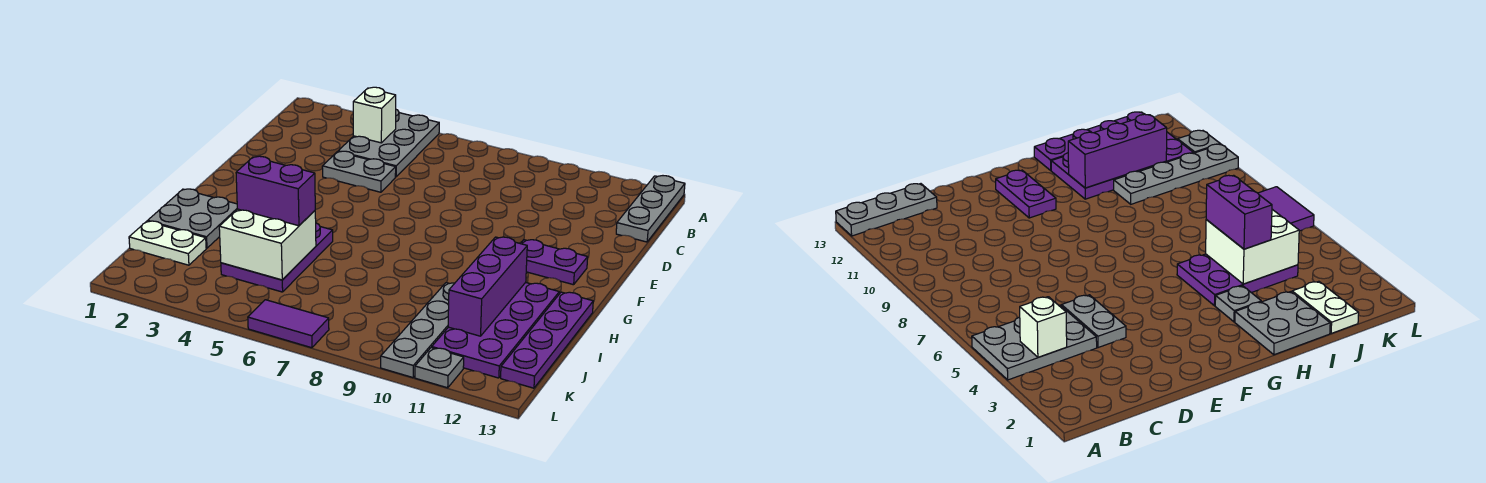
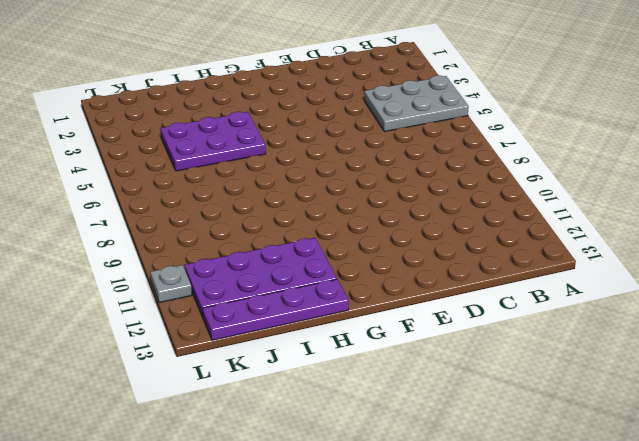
none -> grey 1x3 plate [616,176,685,242]
none -> grey 1x2 plate [322,151,396,192]
none -> purple 1x2 plate [520,240,588,285]

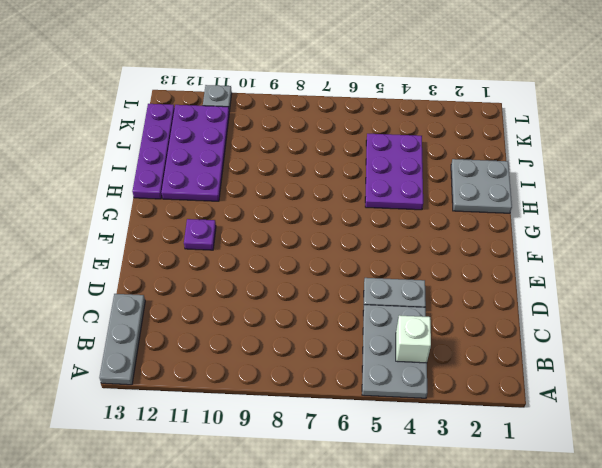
purple 1x1 plate [184,219,216,250] -> purple 1x2 plate [520,240,588,285]
none -> grey 1x1 plate [1215,286,1261,322]
none -> grey 1x4 plate [381,283,455,378]
none -> white 1x2 plate [129,221,206,265]

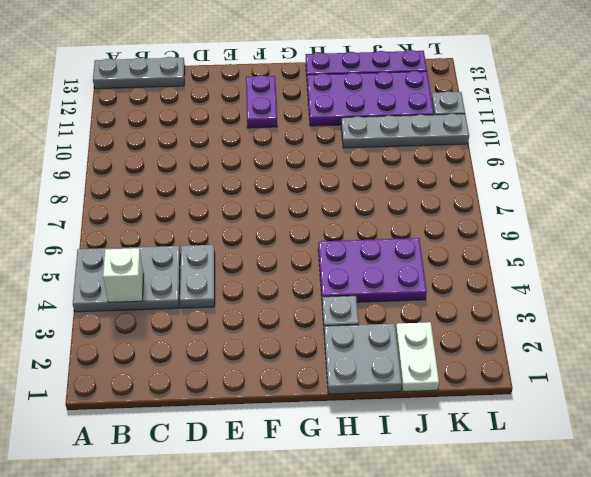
none -> purple 1x2 tile [248,300,329,348]
none -> purple 1x3 brick [448,237,527,336]
none -> white 2x2 brick [219,209,316,280]

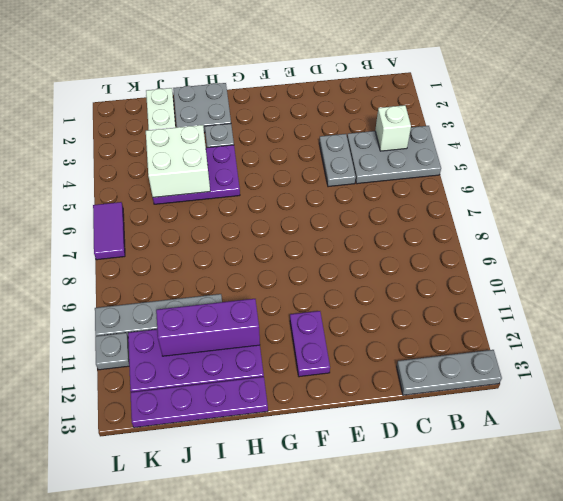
none -> purple 1x2 brick [236,156,315,226]

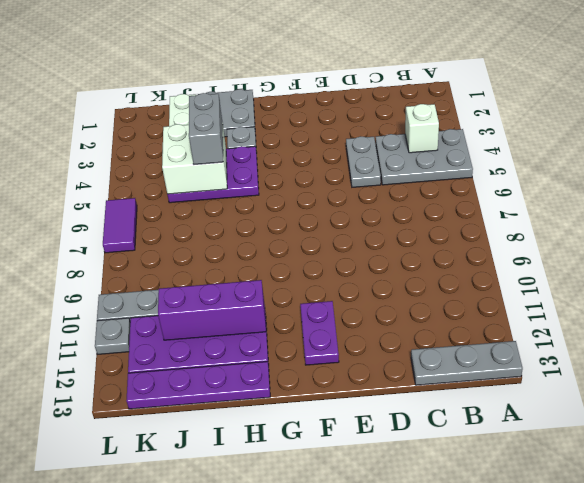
grey 1x2 brick [189,93,223,165] -> purple 1x2 brick [236,156,315,226]

